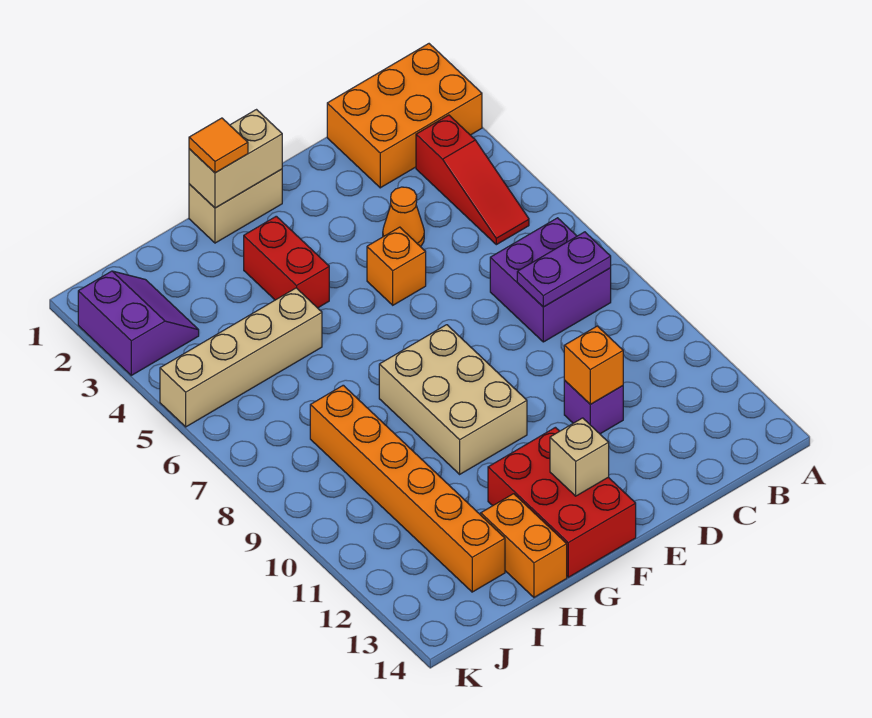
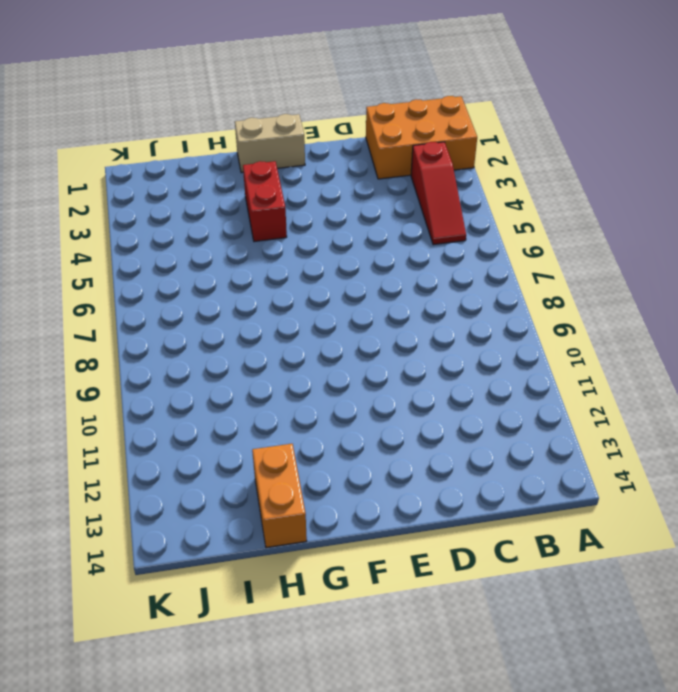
none -> purple 2x2 brick [490,218,611,342]
none -> orange 1x1 cone [383,187,424,247]
none -> purple 1x1 brick [564,381,623,434]

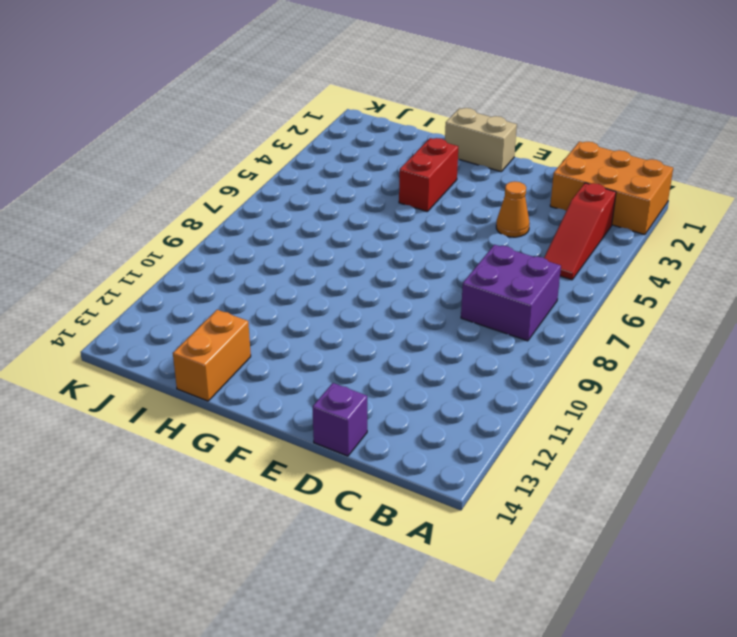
purple 1x1 brick [312,383,367,456] -> purple 1x1 brick moved to [564,381,623,434]
none -> orange 1x1 brick [367,227,426,305]
none -> tan 2x3 brick [379,325,527,474]
none -> red 2x3 brick [488,427,636,577]

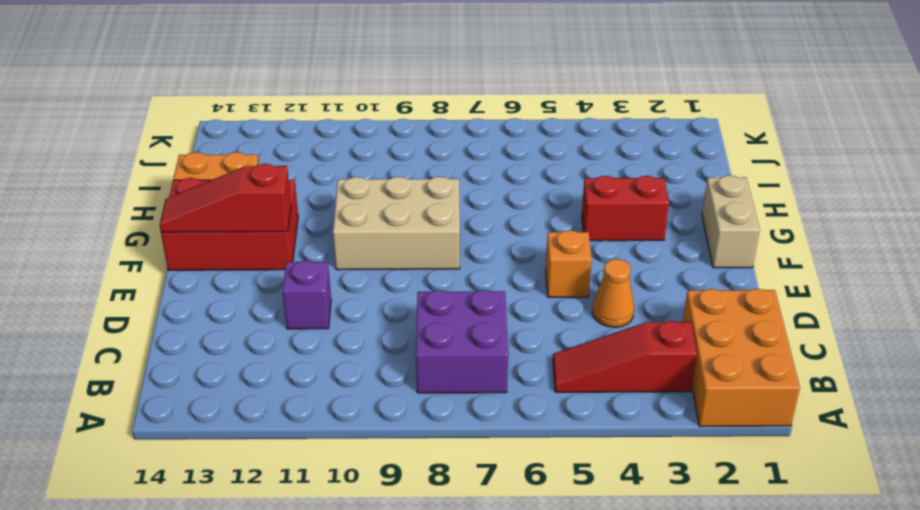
red 1x3 slope [160,164,291,232] -> tan 1x1 brick [550,418,609,496]
none -> tan 1x4 brick [160,288,322,427]
none -> orange 1x6 brick [310,385,505,592]
none -> purple 2x2 slope [78,271,199,375]

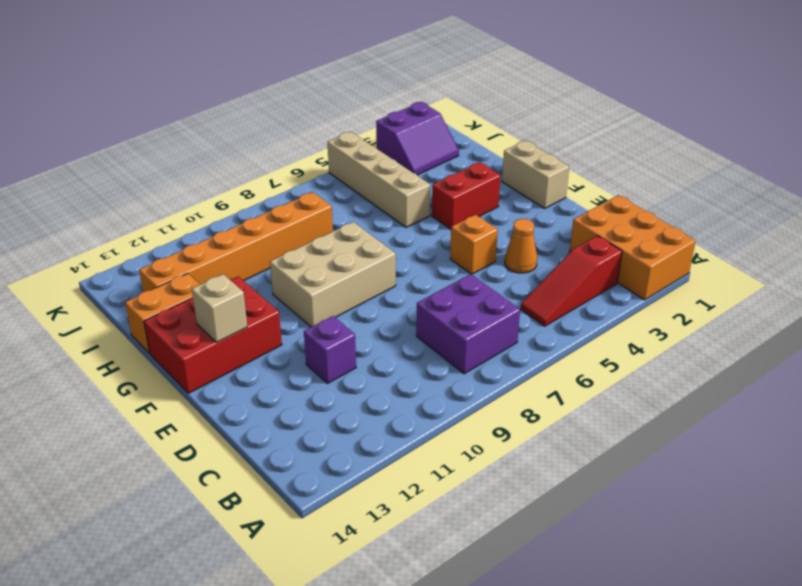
none -> purple 1x2 plate [517,232,611,307]
none -> orange 1x1 brick [564,326,623,404]
none -> tan 1x2 brick [189,110,282,208]

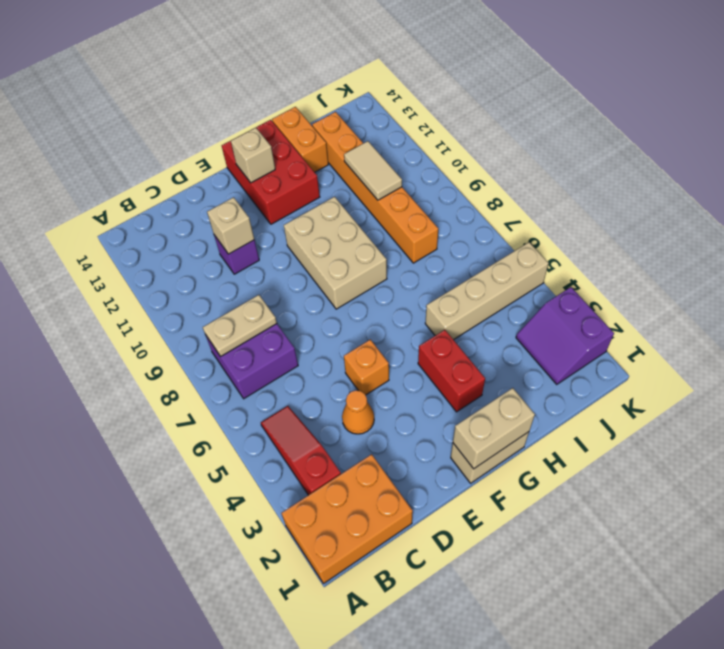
tan 1x2 plate [203,295,277,357] -> purple 1x2 plate [517,232,611,307]
tan 1x1 brick [207,197,254,254] -> orange 1x1 brick [564,326,623,404]
tan 1x2 tile [344,141,402,200] -> none
none -> orange 1x1 tile [189,118,248,173]

